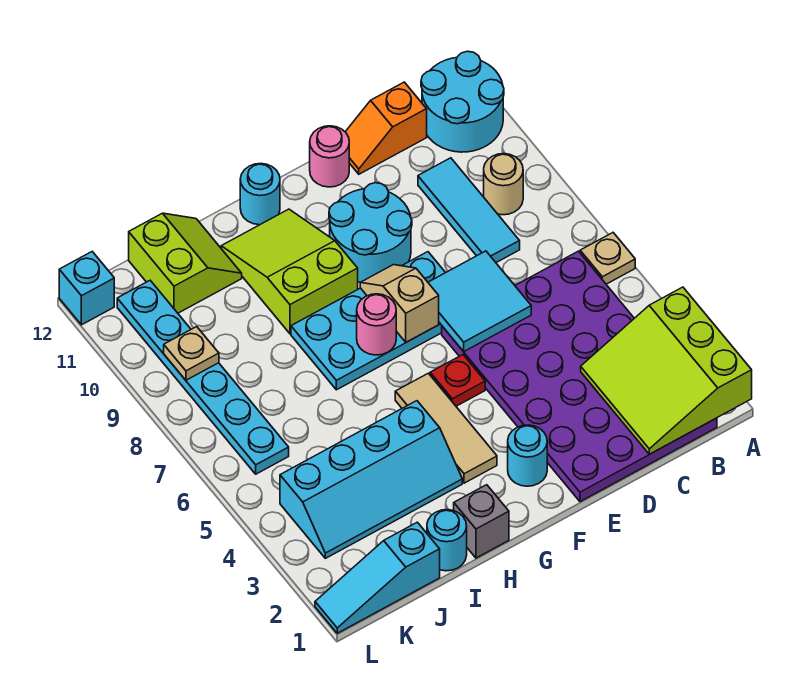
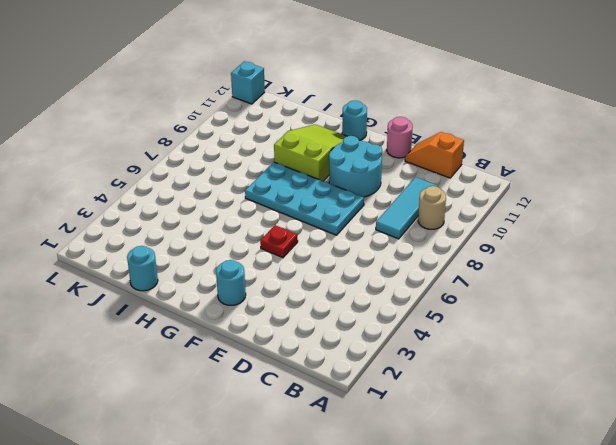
none -> tan 1x1 plate [580,233,635,284]
none -> cyan 2x2 round brick [421,51,504,152]
none -> purple 4x6 plate [442,251,717,502]

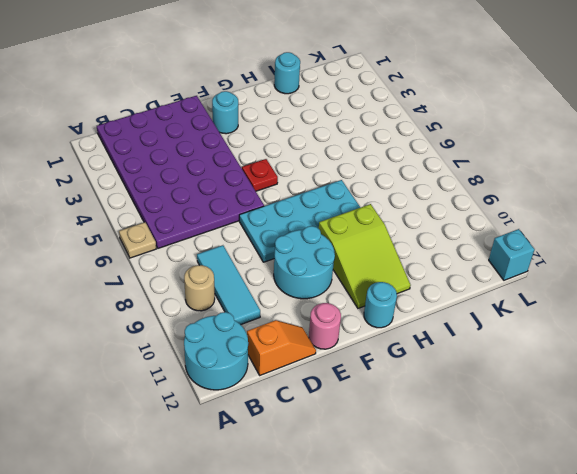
none -> tan 1x3 tile [395,373,497,483]
none -> grey 1x1 brick [454,485,509,558]
none -> cyan 2x4 slope [280,401,462,558]

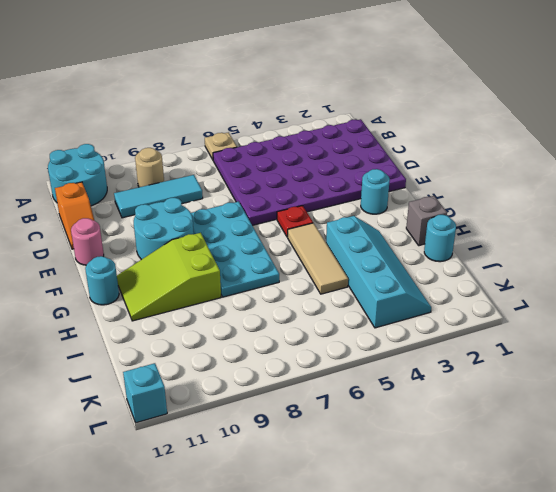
tan 1x3 tile [288,223,348,294] -> tan 1x3 tile turned to [395,373,497,483]
none -> lime 2x2 slope [129,213,242,313]
none -> cyan 1x3 slope [315,522,440,633]
none -> cyan 1x6 plate [117,281,289,474]

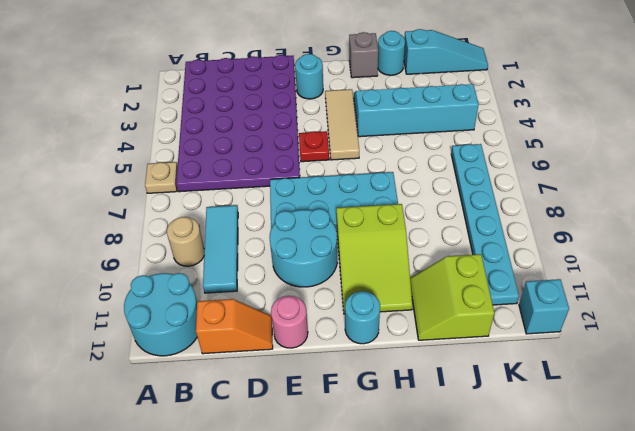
none -> lime 3x3 slope [581,287,752,454]
none -> cyan 2x2 tile [428,251,531,352]
none -> tan 1x2 slope [360,265,439,342]

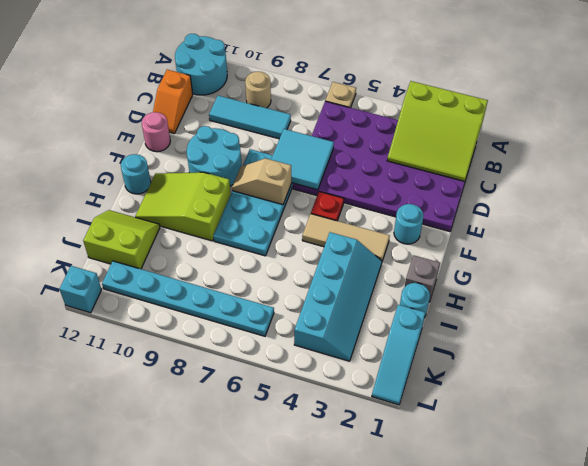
none -> pink 1x1 round brick [357,294,396,355]
none -> tan 1x1 plate [164,327,219,380]

